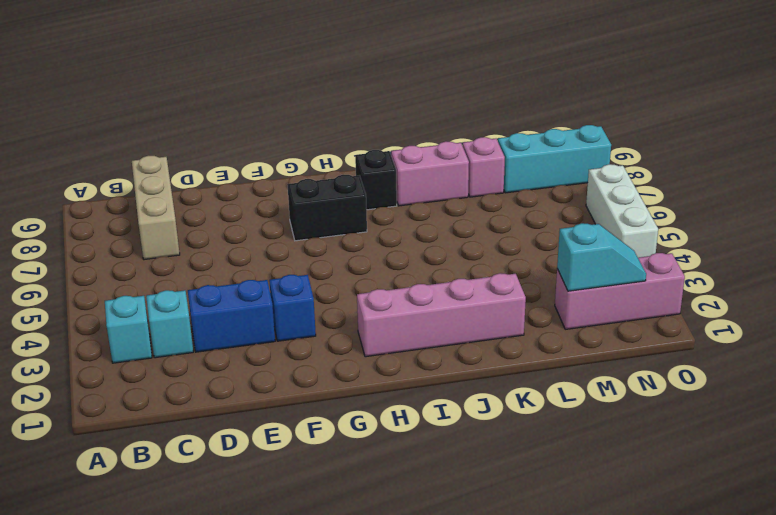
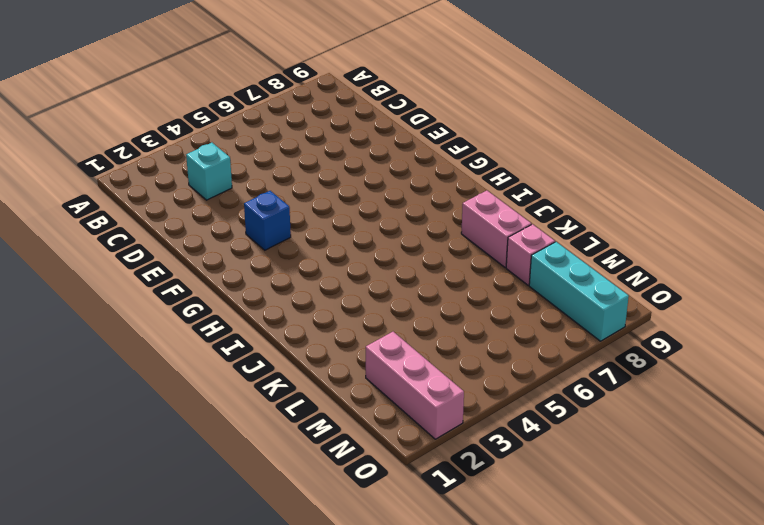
none -> cyan 1x1 brick [105,296,152,363]
none -> tan 1x3 brick [132,156,180,260]
none -> blue 1x2 brick [188,280,275,352]

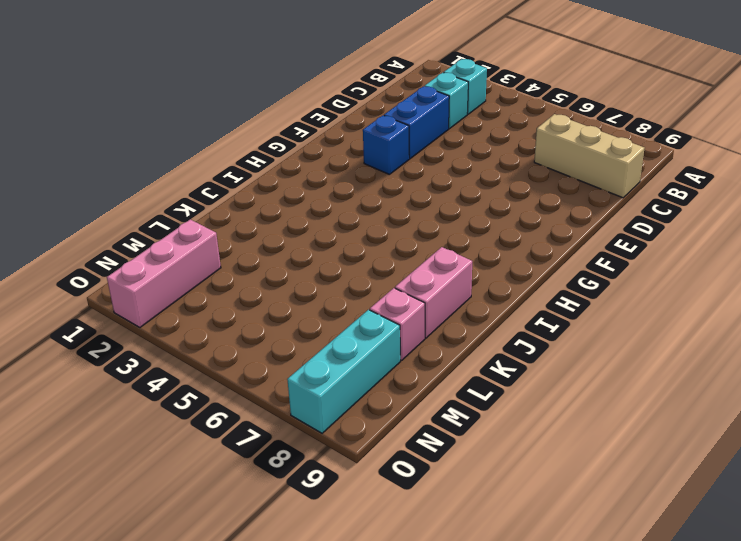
none -> black 1x2 brick [287,175,367,241]
none -> pink 1x4 brick [357,273,526,357]
none -> black 1x1 brick [355,150,397,210]

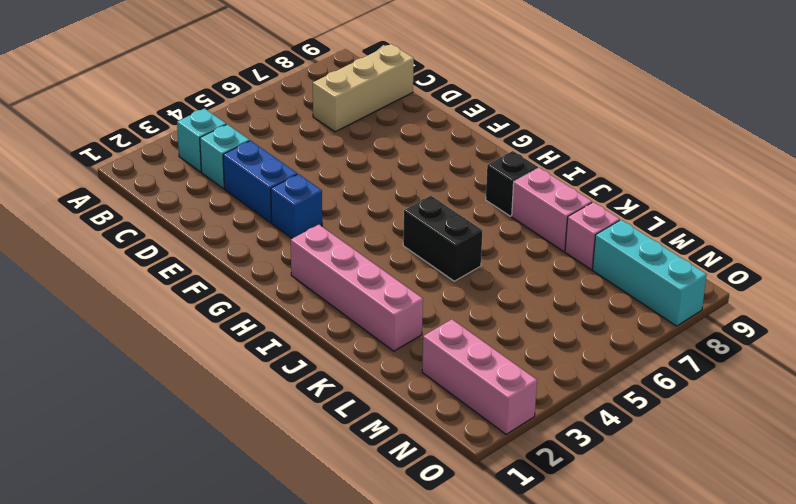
black 1x2 brick [403,196,483,281] -> black 1x2 brick moved to [287,175,367,241]
none -> white 1x3 brick [586,164,658,258]
none -> cyan 1x2 slope [557,223,646,291]

